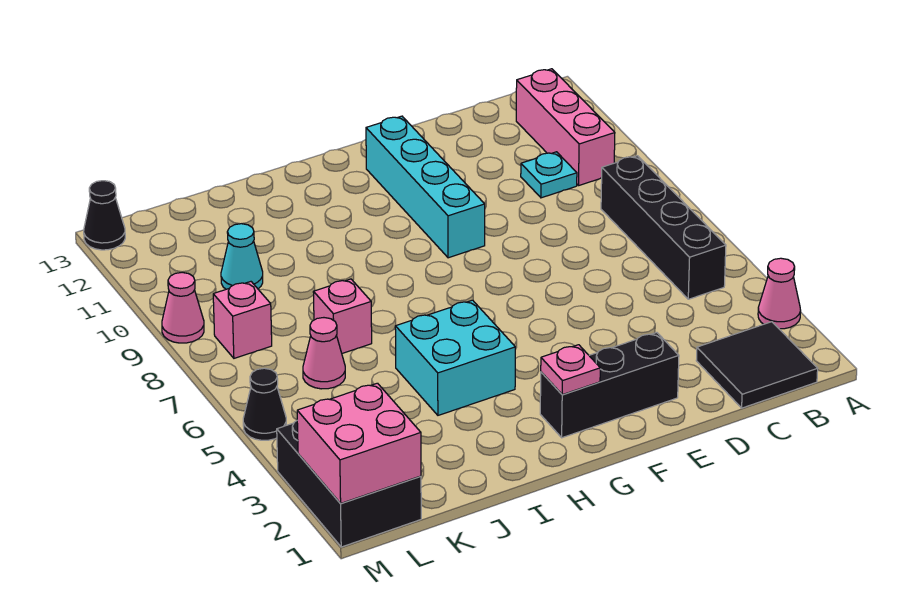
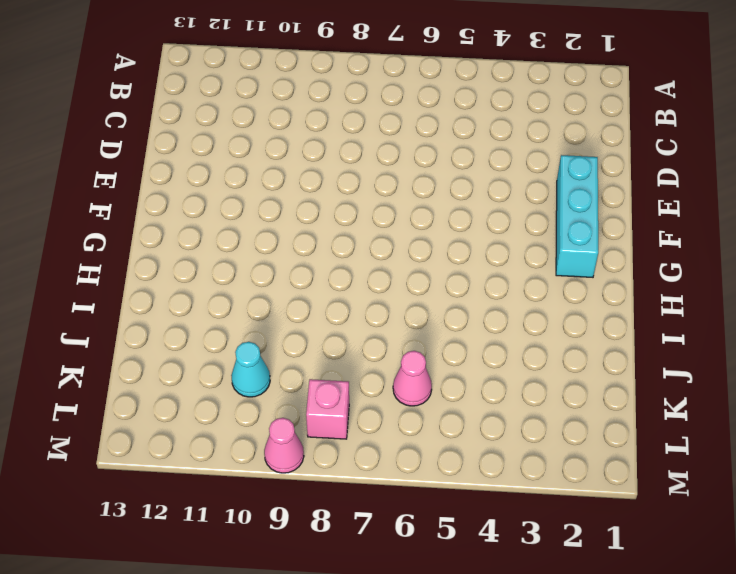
cyan 1x3 brick [556,155,598,277] -> black 1x3 brick [540,333,679,438]
none -> pink 1x1 cone [758,258,801,329]
none -> black 2x2 tile [696,322,818,408]
none -> black 1x4 brick [601,156,726,299]

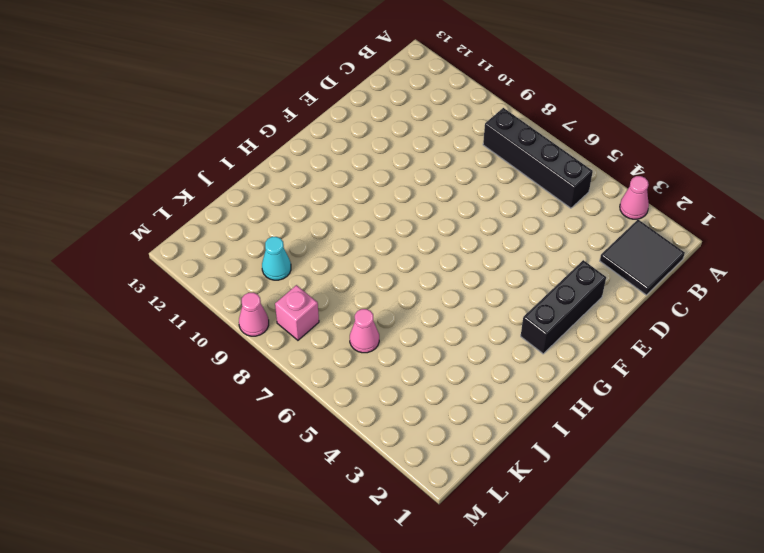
none -> pink 1x3 brick [516,69,615,186]
none -> cyan 1x1 plate [521,152,577,198]
none -> cyan 1x4 brick [366,116,485,258]

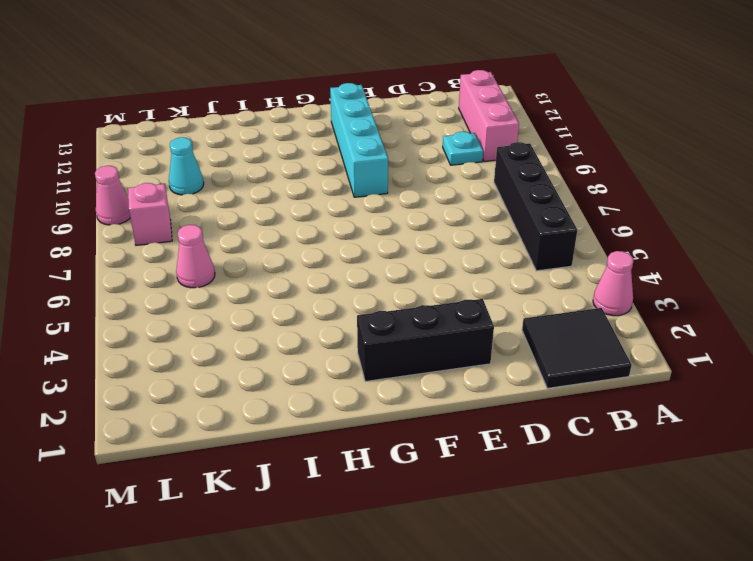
none -> cyan 2x2 brick [395,300,515,415]
none -> pink 1x1 brick [313,279,372,353]
none -> black 2x3 brick [277,421,421,547]

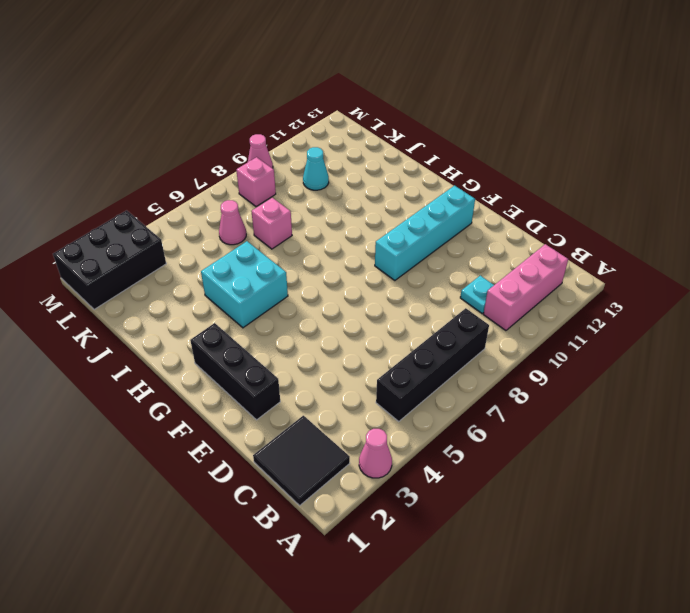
none -> black 1x1 cone [243,368,286,440]
none -> black 1x1 cone [84,181,125,250]
none -> pink 1x1 plate [541,345,600,395]

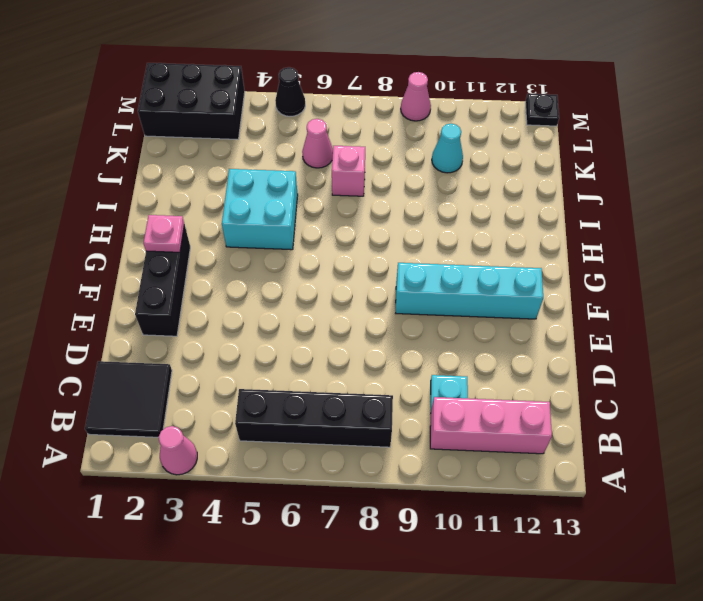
black 1x1 plate [525,94,559,126] -> black 1x1 cone [84,181,125,250]
none -> pink 1x1 brick [213,282,272,358]
none -> pink 2x2 brick [297,383,421,503]

